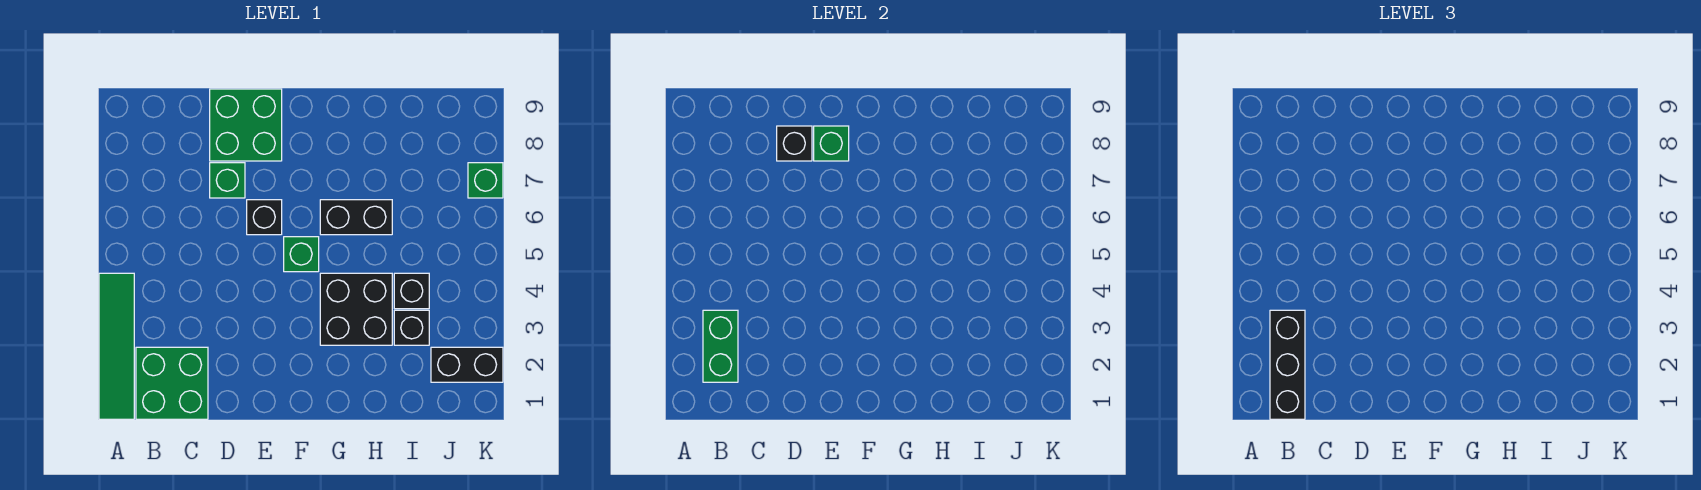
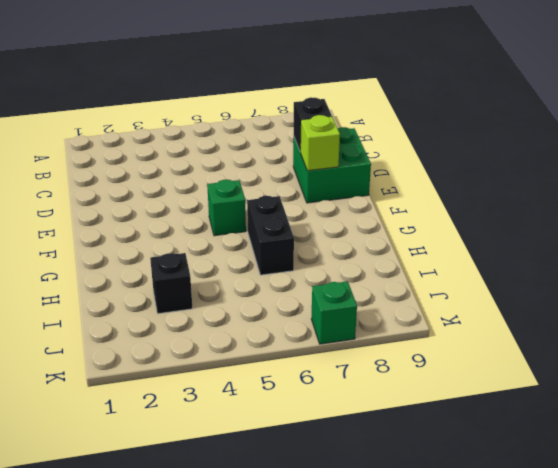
lime 1x1 brick [300,115,340,171] -> green 1x1 brick [814,126,849,161]
none -> green 1x4 tile [99,273,134,419]
none -> green 2x2 brick [136,347,208,419]
none -> green 1x1 brick [210,163,245,198]

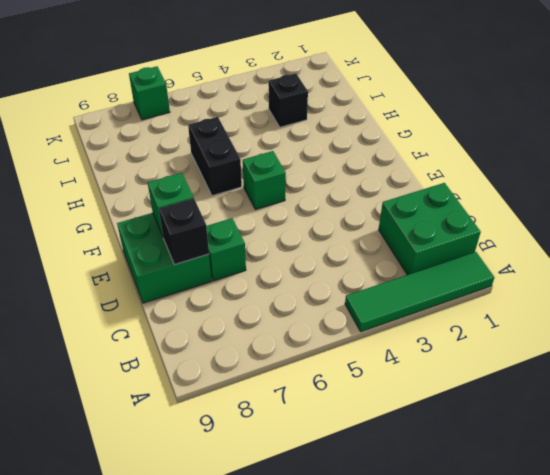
none -> black 1x1 brick [247,200,282,235]
none -> black 2x2 brick [320,273,392,345]
none -> black 1x1 brick [394,273,429,309]

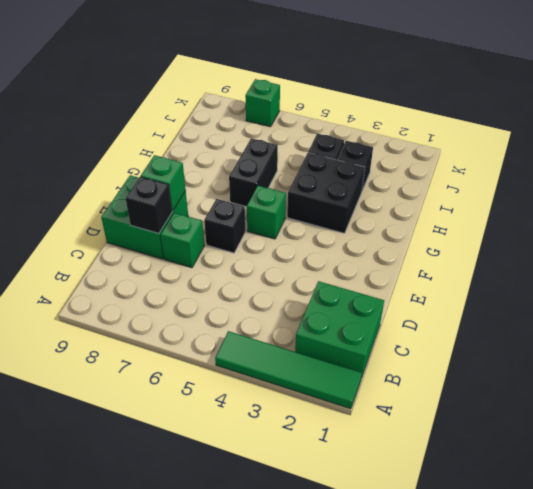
none -> black 1x2 brick [431,347,503,382]
none -> green 1x2 brick [703,310,738,382]
none -> black 1x3 brick [1270,310,1305,419]

